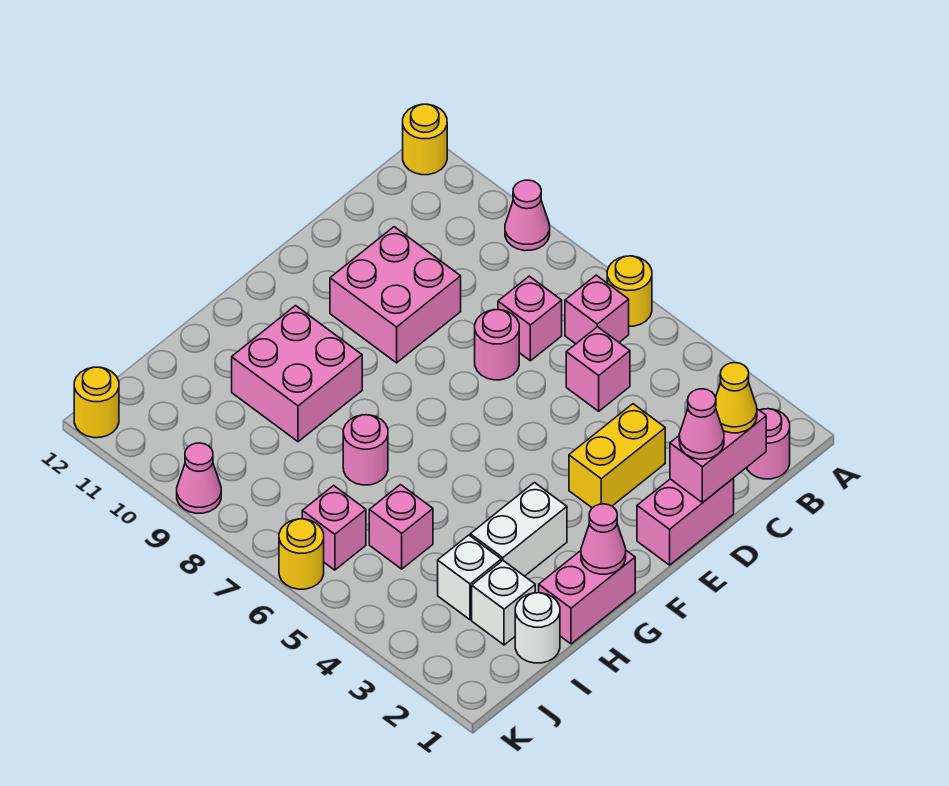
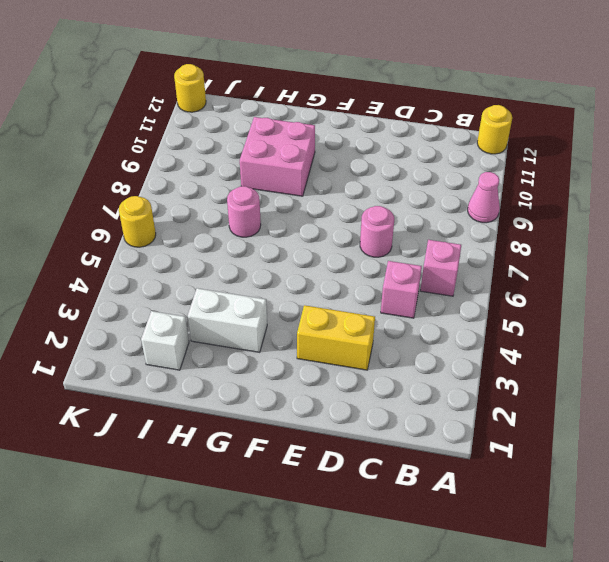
none -> yellow 1x1 round brick [607,256,652,326]
none -> pink 1x1 round brick [747,409,790,479]
none -> pink 1x1 brick [498,276,562,361]

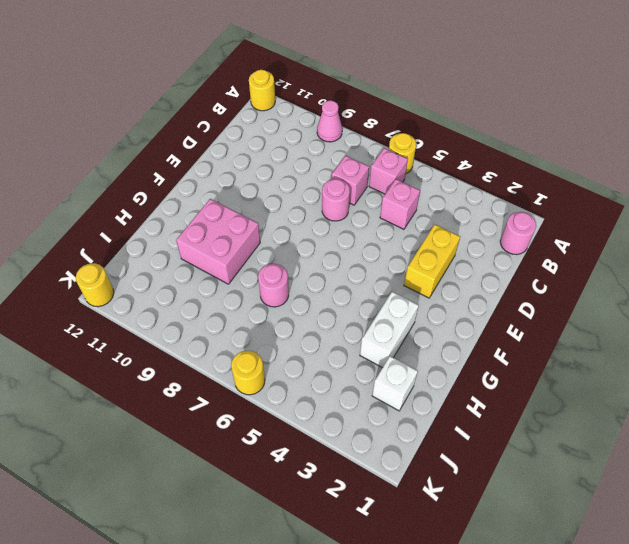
none -> pink 1x2 brick [637,478,734,565]
none -> pink 2x2 brick [330,227,461,363]
none -> pink 1x2 brick [539,551,635,644]

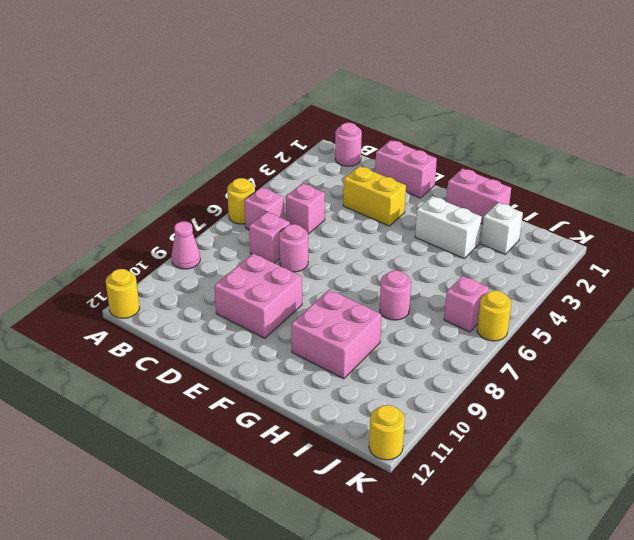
none -> white 1x1 round brick [515,593,560,663]
none -> white 1x1 brick [438,535,501,620]
none -> pink 1x1 brick [369,485,433,569]

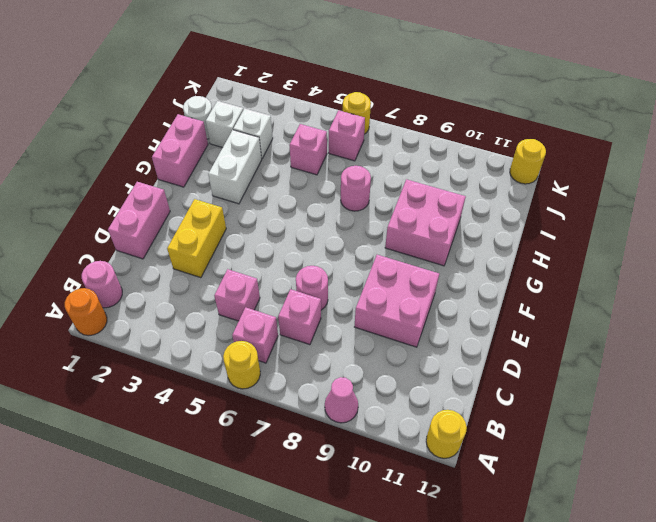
orange 1x1 round brick [65,288,107,336] -> none
none -> pink 1x1 cone [177,443,221,513]
none -> pink 1x2 brick [670,409,766,502]
none -> pink 1x1 cone [581,504,626,574]

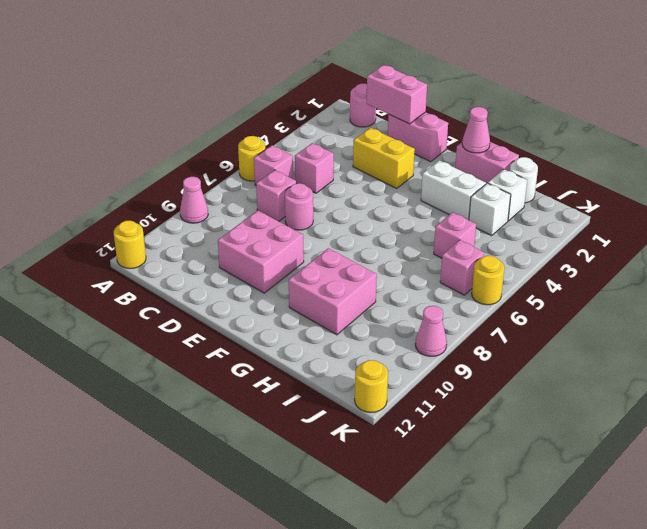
none -> pink 1x1 round brick [343,415,388,485]
none -> yellow 1x1 cone [716,363,757,433]
none -> pink 1x1 cone [679,389,724,459]

